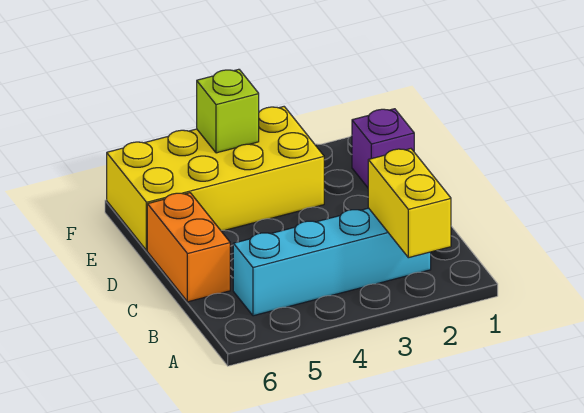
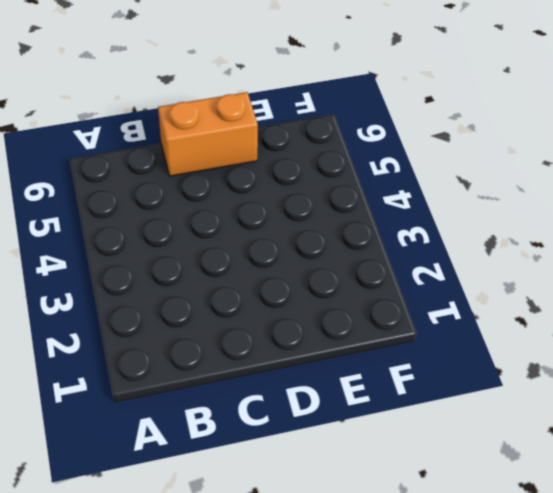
none -> cyan 1x4 brick [233,208,431,316]
none -> purple 1x1 brick [352,109,414,187]

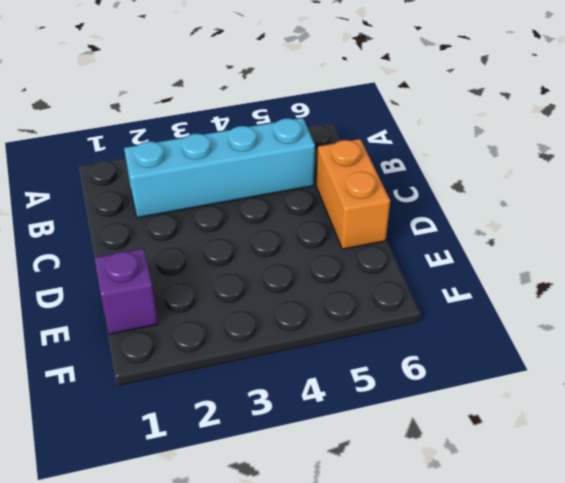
none -> yellow 2x4 brick [107,107,324,251]
none -> yellow 1x2 brick [368,149,451,258]

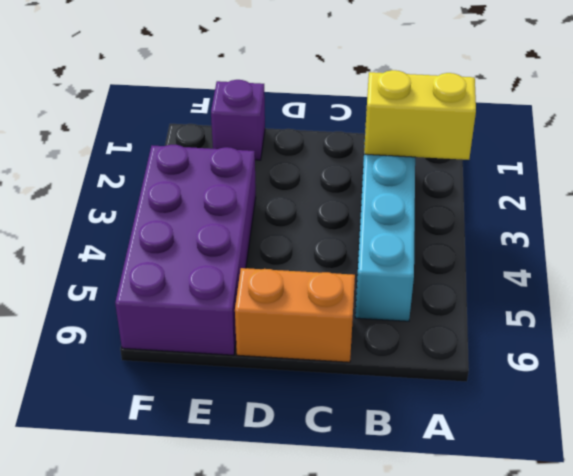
purple 2x4 brick [115,145,256,355] -> yellow 2x4 brick [107,107,324,251]
none -> lime 1x1 brick [197,69,259,153]

